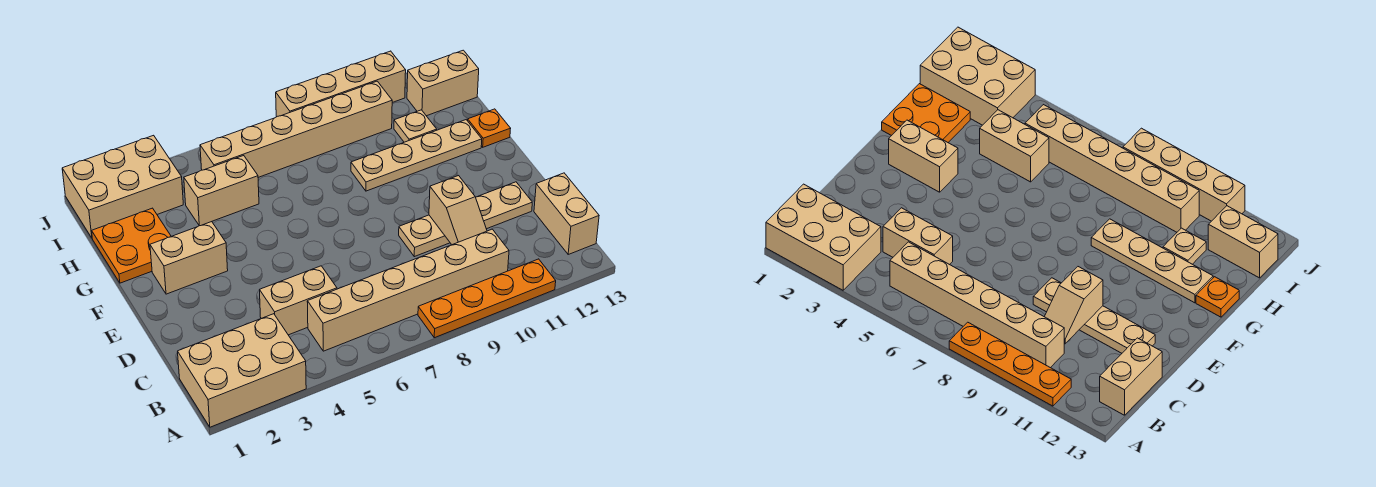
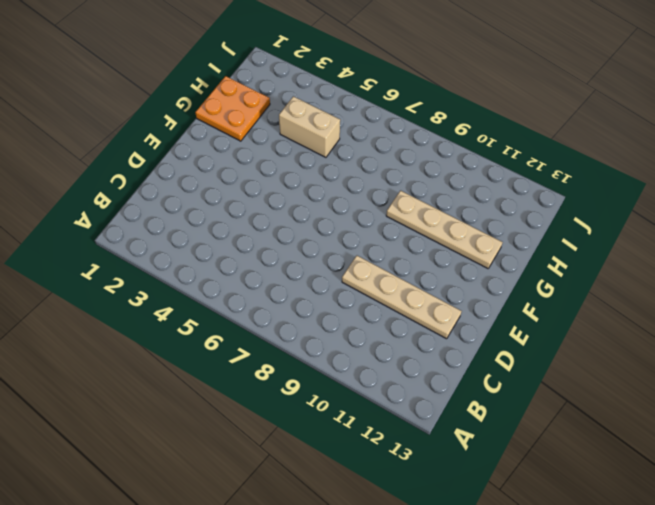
none -> tan 2x3 brick [178,314,306,427]
none -> orange 1x4 plate [418,259,556,338]
none -> tan 1x6 brick [307,229,509,351]

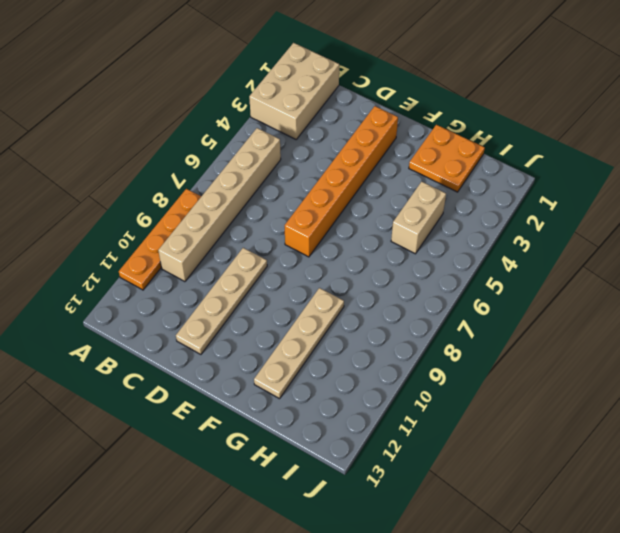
orange 1x6 brick [285,106,398,257] -> none
none -> tan 1x2 brick [534,173,599,254]
none -> tan 1x2 brick [260,266,337,335]
none -> tan 1x2 brick [150,222,228,294]

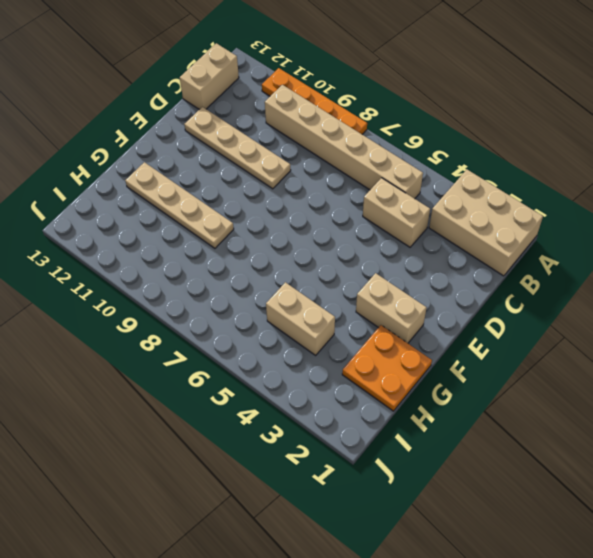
none -> orange 1x1 plate [468,109,511,147]
none -> tan 1x1 plate [394,110,437,142]
none -> tan 2x3 brick [62,135,183,238]

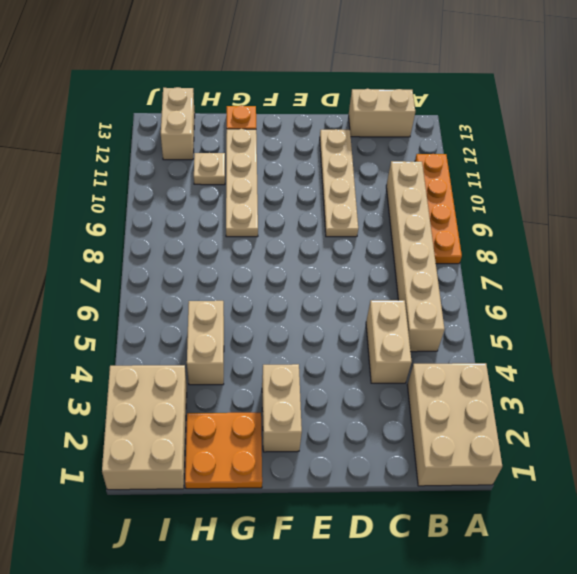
none -> tan 1x6 brick [200,81,392,177]
none -> tan 1x4 brick [276,51,406,117]
none -> tan 1x2 slope [429,176,487,245]

